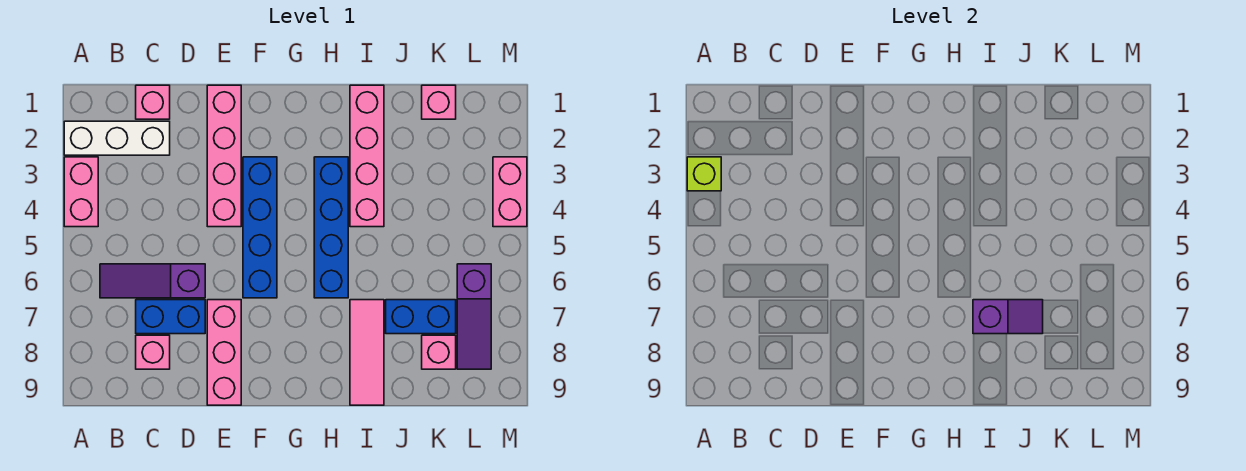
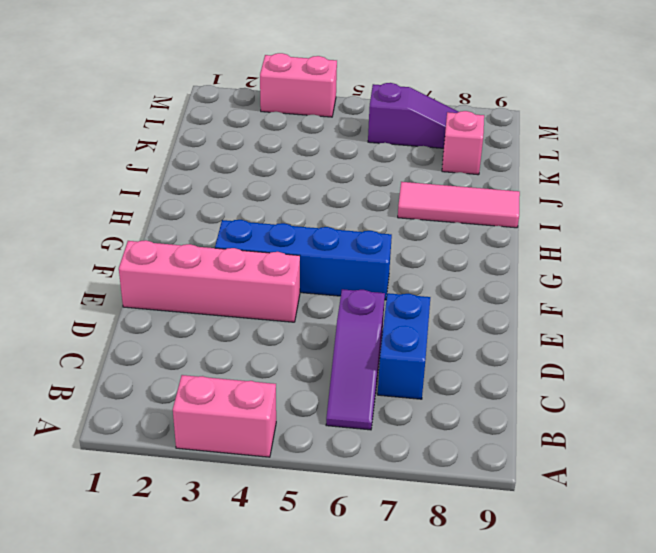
none -> white 1x3 brick [64,121,170,155]
none -> pink 1x1 brick [136,85,170,119]
none -> pink 1x1 brick [136,335,170,369]

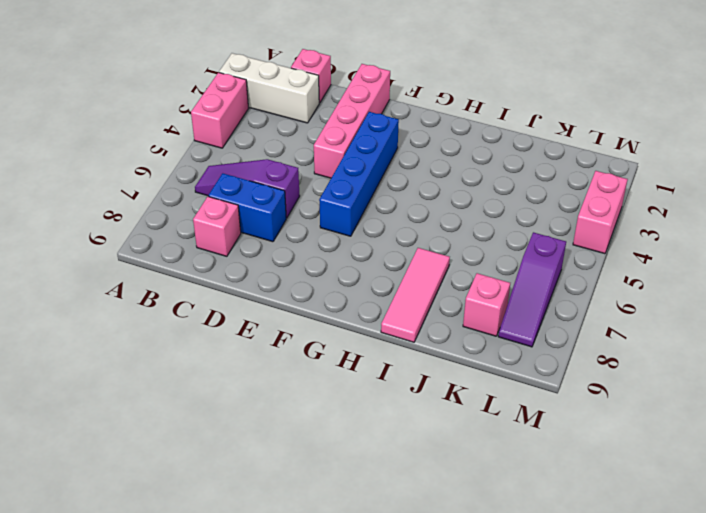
none -> pink 1x3 brick [207,300,241,405]
none -> blue 1x4 brick [314,157,348,298]
none -> pink 1x4 brick [350,85,384,227]

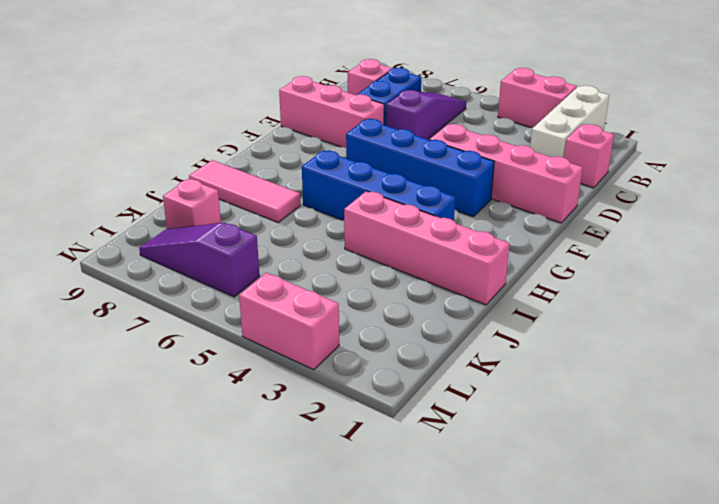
none -> blue 1x2 brick [386,300,456,334]
none -> pink 1x1 brick [422,85,456,119]
none -> lime 1x1 brick [687,157,721,191]

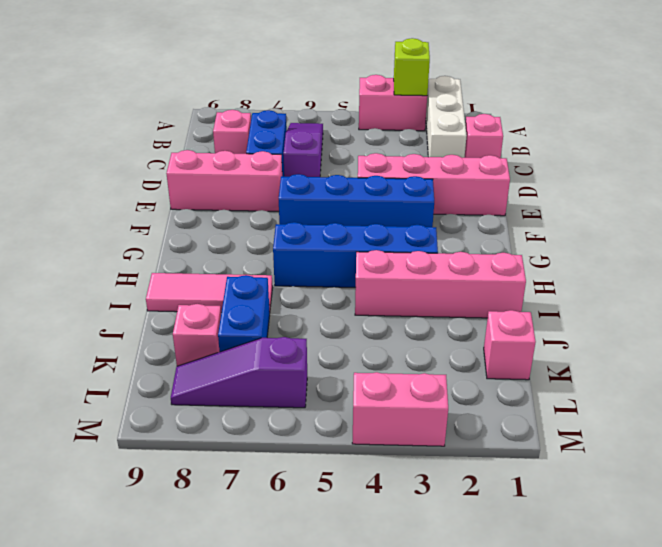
none -> purple 1x2 slope [973,300,1043,334]

